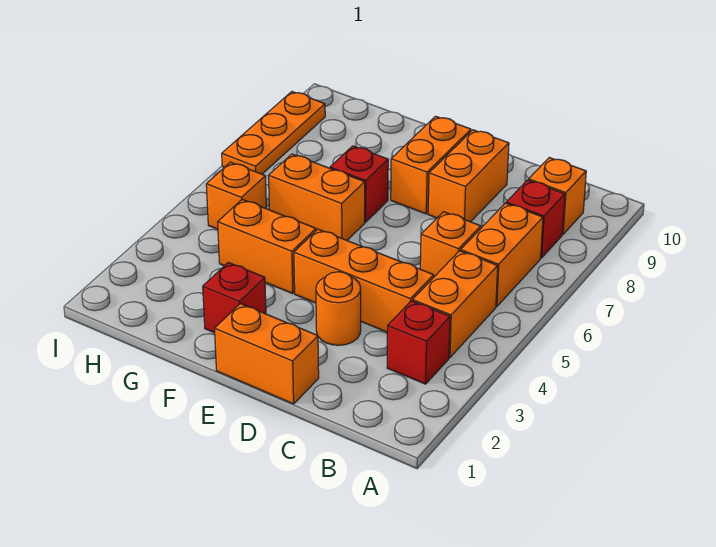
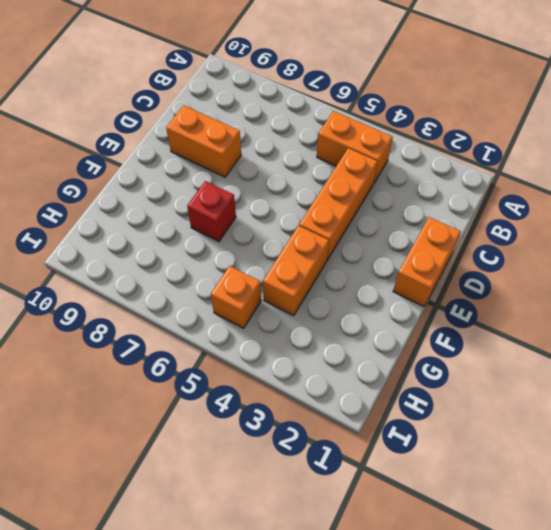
none -> red 1x1 brick [387,301,450,384]
none -> orange 1x2 brick [461,203,543,307]
none -> red 1x1 brick [506,180,565,258]

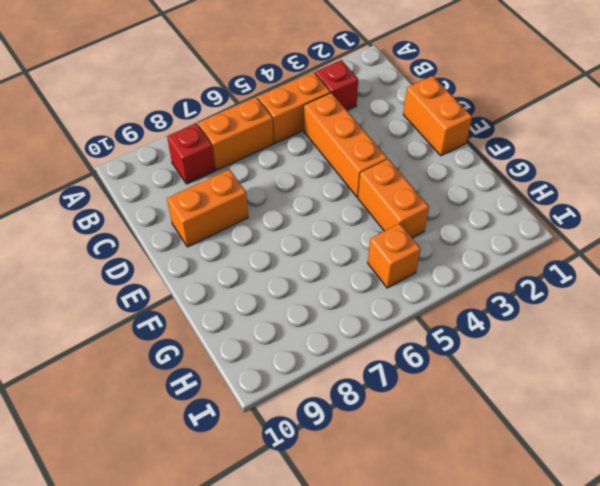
none -> orange 1x1 brick [529,158,586,234]
none -> orange 1x1 brick [420,212,481,277]
none -> orange 1x1 round brick [316,272,361,345]

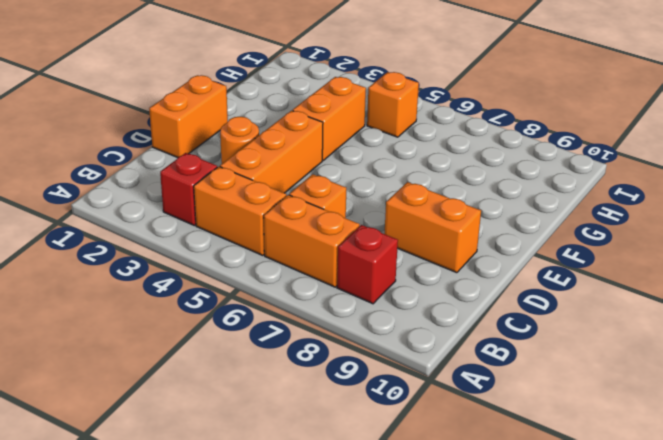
none -> orange 1x1 brick [529,158,586,234]
none -> orange 1x2 brick [391,116,471,214]
none -> red 1x1 brick [203,262,266,333]

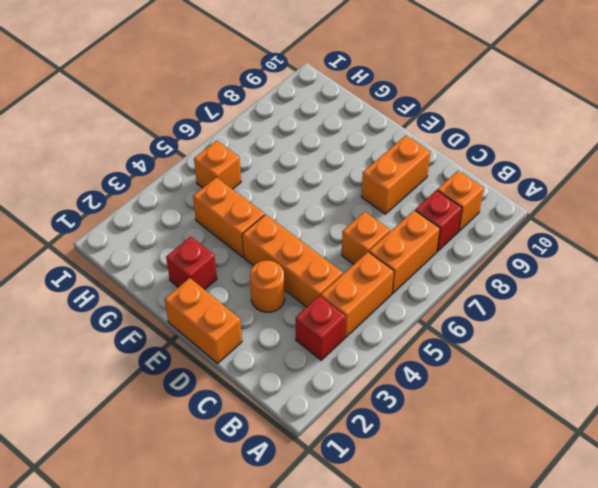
none -> orange 1x2 brick [391,116,471,214]
none -> orange 1x2 brick [268,154,365,240]
none -> red 1x1 brick [330,146,388,222]

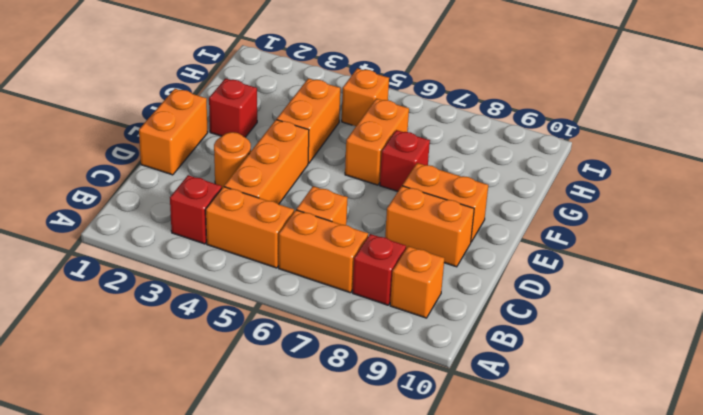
none -> orange 1x3 plate [222,92,325,174]

